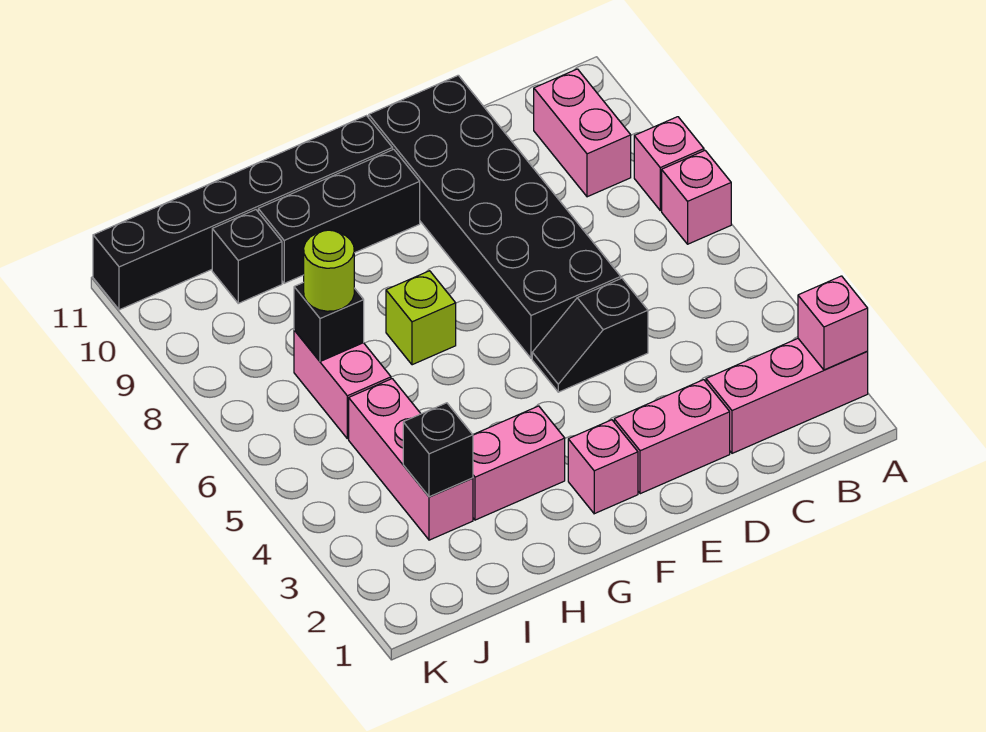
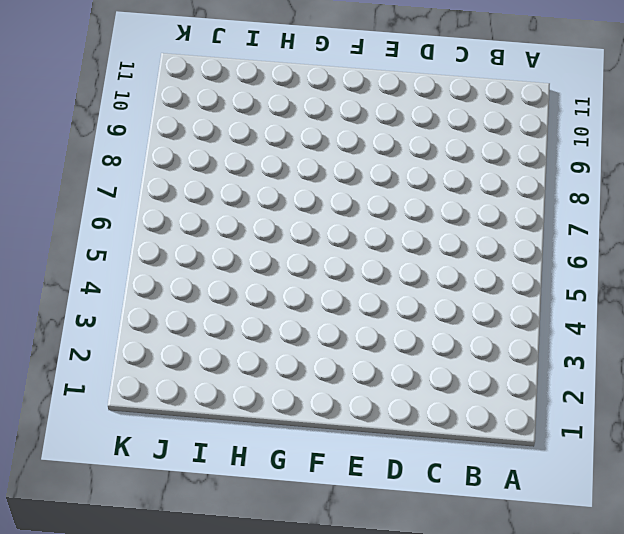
none -> pink 1x3 brick [706,339,868,453]
none -> pink 1x1 brick [662,151,731,244]
none -> pink 1x1 brick [634,117,704,210]

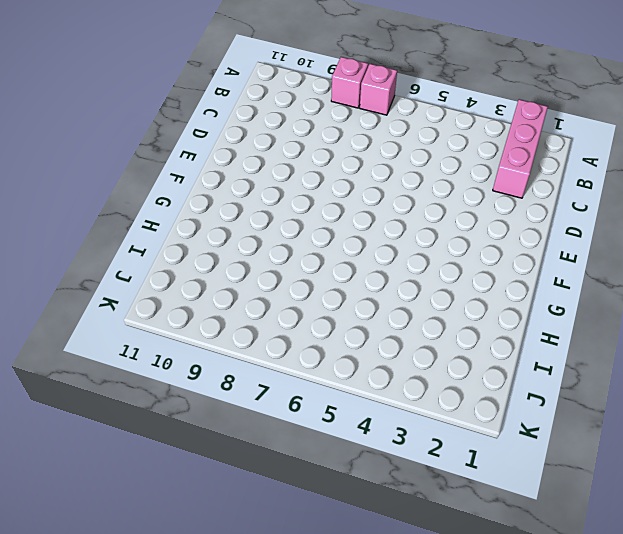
none -> pink 1x2 brick [534,69,631,197]
none -> pink 1x2 brick [614,380,730,494]
none -> black 1x2 slope [532,278,648,392]

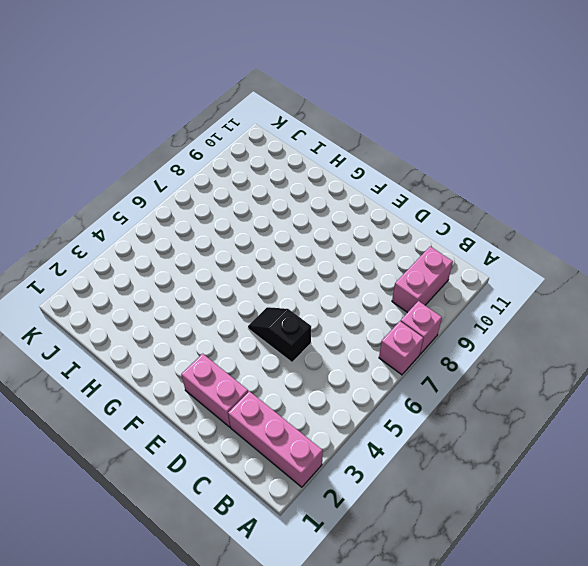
none -> black 2x6 brick [369,75,621,358]
none -> pink 1x1 brick [568,420,638,514]
none -> black 1x3 brick [258,149,420,283]

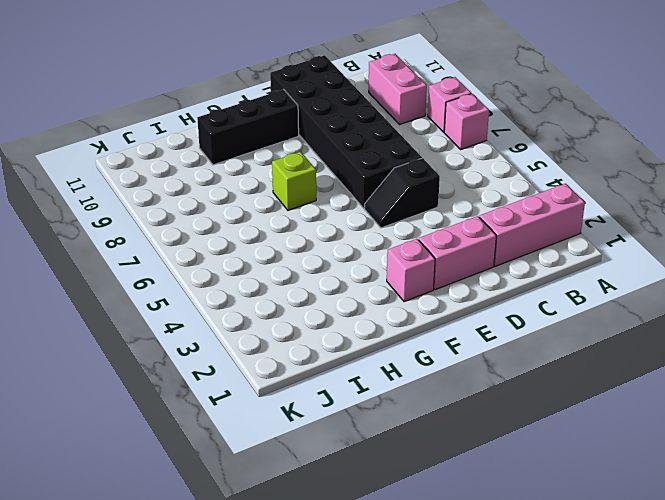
none -> black 1x6 brick [93,116,393,310]
none -> pink 1x2 brick [473,406,565,520]
none -> pink 1x3 brick [349,379,473,540]

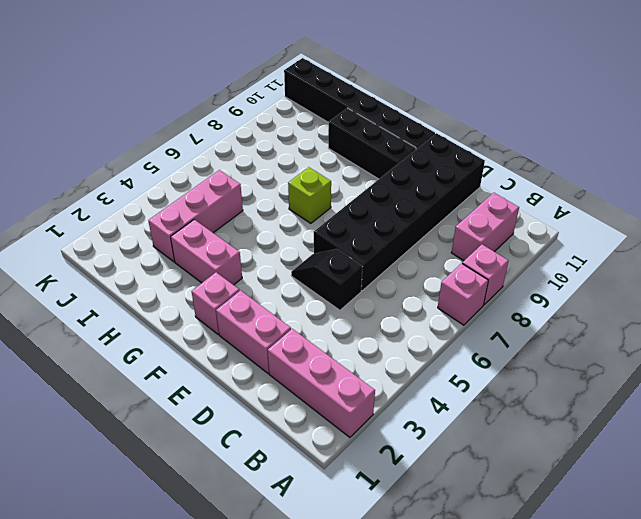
none -> pink 1x2 brick [294,330,391,439]
none -> black 1x1 brick [212,210,282,303]
none -> pink 1x1 brick [798,276,868,370]

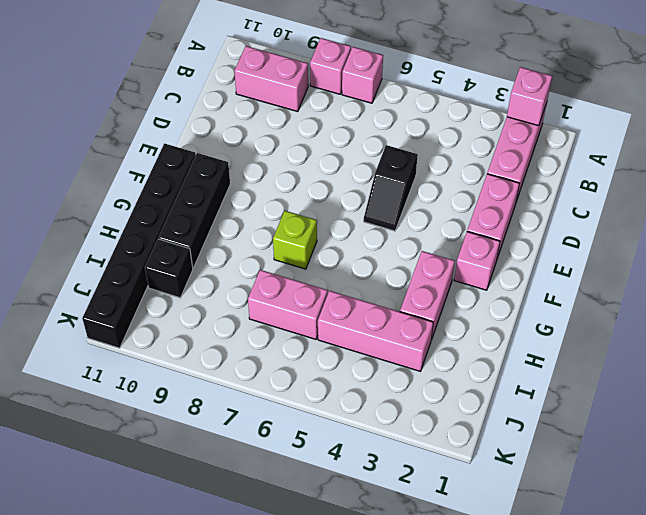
none -> black 2x6 brick [369,75,621,358]
none -> black 1x1 brick [403,403,473,497]
none -> black 1x1 brick [294,282,364,361]

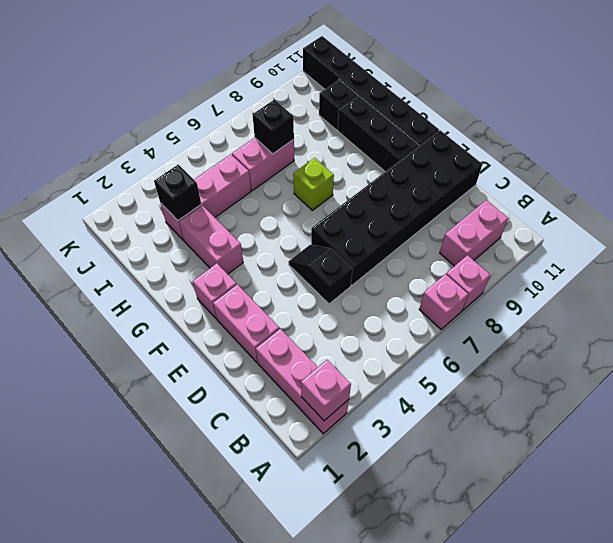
none -> lime 1x1 round brick [304,230,354,311]

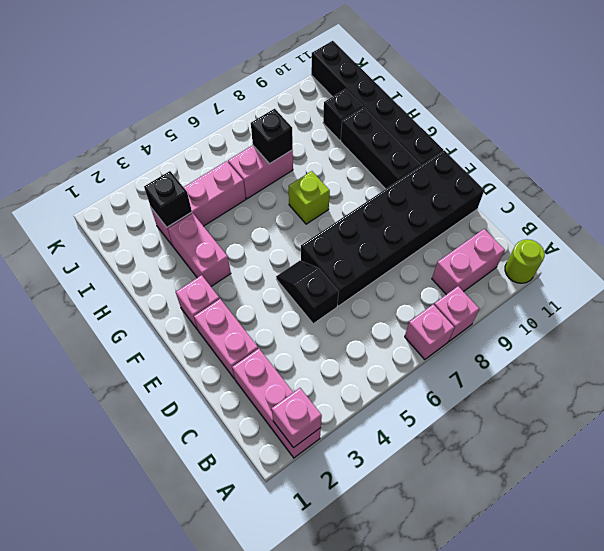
lime 1x1 round brick [505,239,545,283] -> lime 1x1 round brick moved to [304,230,354,311]

